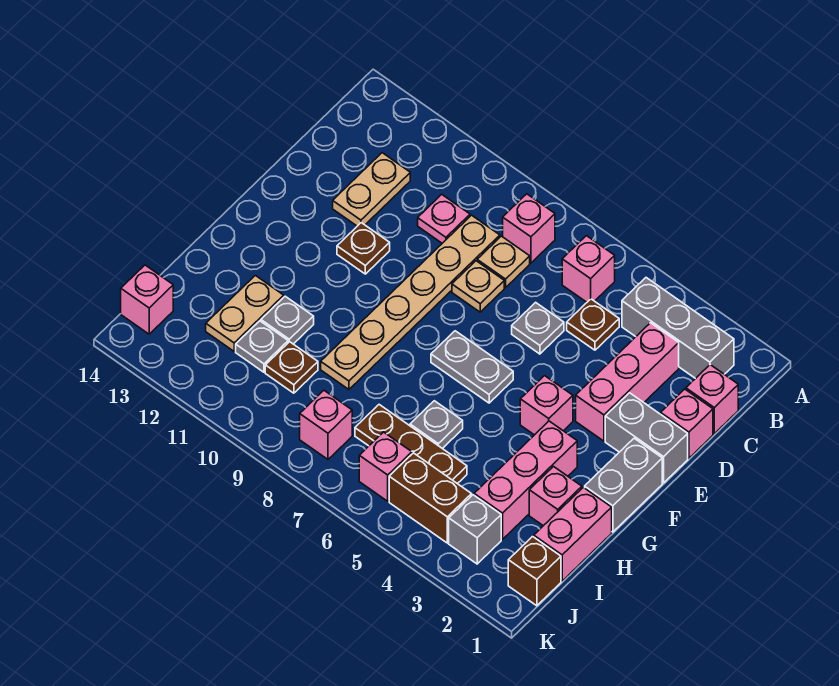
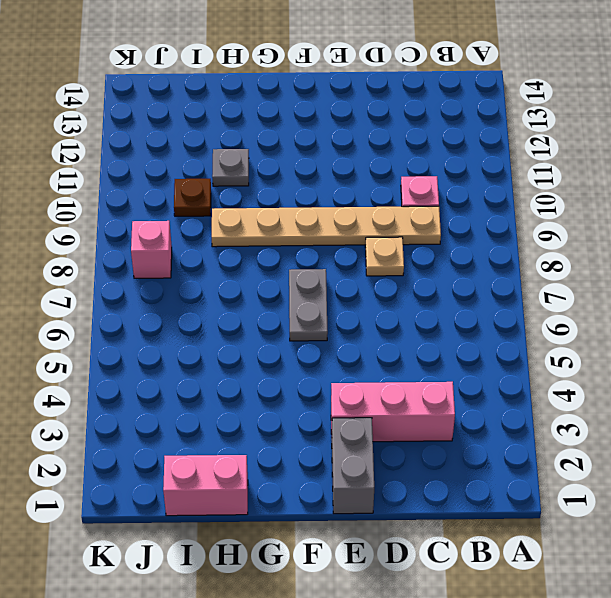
none -> grey 1x3 brick [622,278,734,379]
none -> pink 1x1 brick [562,236,615,302]
none -> pink 1x1 brick [503,194,555,263]
none -> pink 1x1 brick [686,365,738,434]

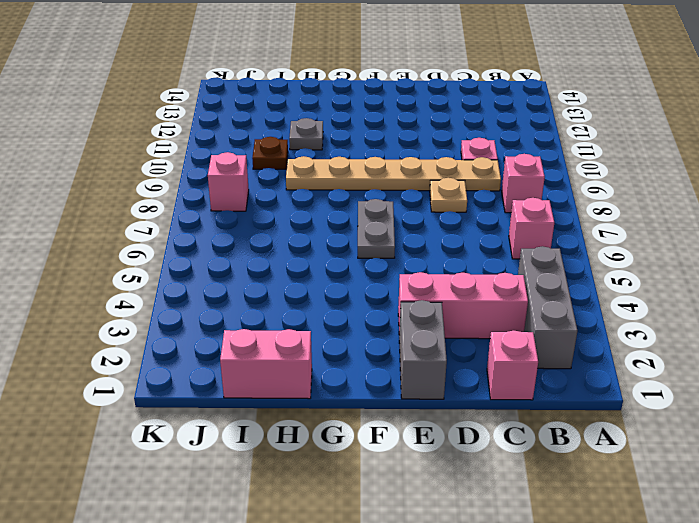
none -> brown 1x1 plate [567,299,619,350]
none -> tan 1x1 plate [477,236,530,288]
none -> tan 1x2 plate [333,153,410,226]
none -> pink 1x1 brick [661,389,713,458]

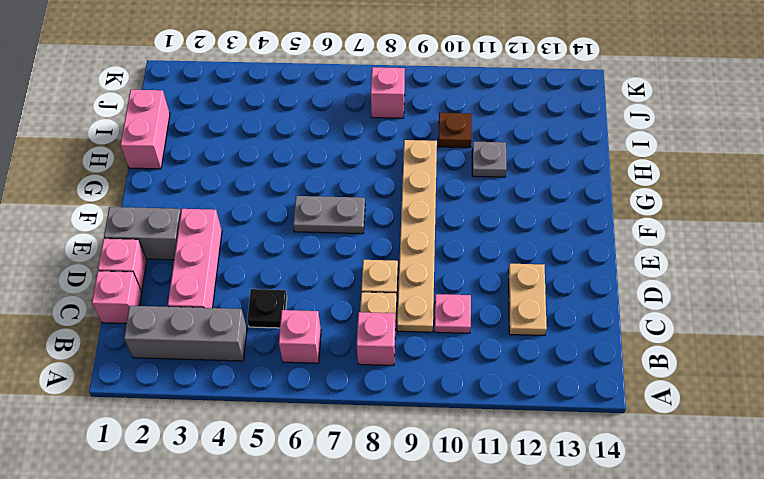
black 1x1 plate [247,289,287,328] -> brown 1x1 plate [567,299,619,350]
none -> grey 1x1 plate [512,302,564,354]
none -> brown 1x1 plate [337,223,390,274]
none -> grey 1x2 brick [585,438,662,532]
none -> pink 1x1 brick [520,376,573,435]

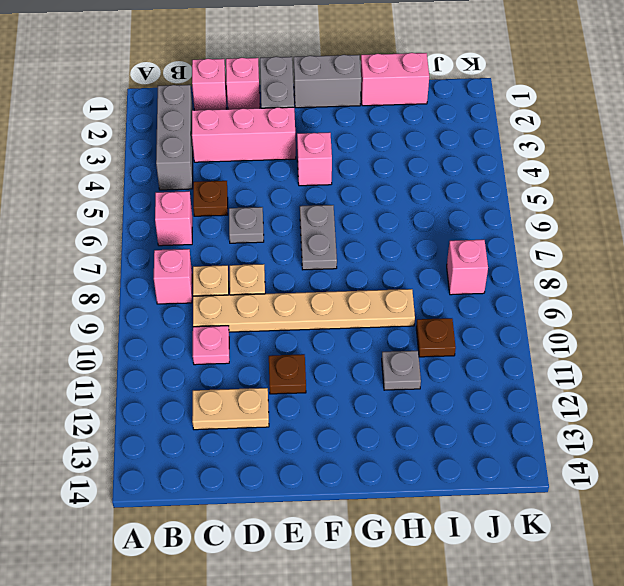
none -> pink 1x3 brick [474,421,577,539]
none -> pink 1x1 brick [529,467,582,526]
none -> grey 1x1 plate [410,401,463,449]
none -> tan 1x2 plate [206,275,284,351]

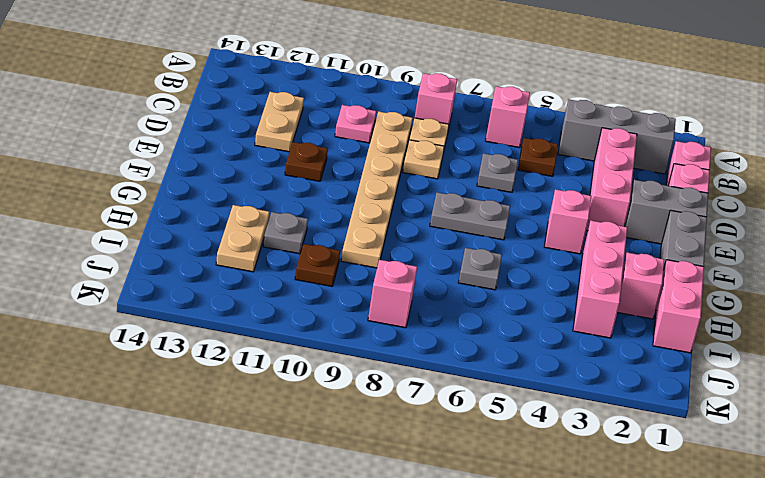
none -> brown 1x3 plate [355,405,467,484]
none -> grey 1x1 plate [236,321,288,372]
none -> brown 1x1 brick [508,537,561,606]
none -> grey 1x1 brick [449,495,501,564]

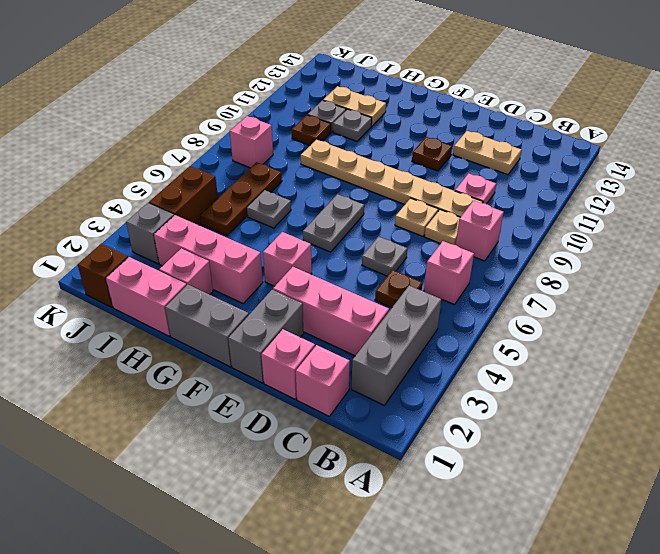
none -> pink 1x1 brick [359,432,412,501]
none -> pink 1x1 brick [121,265,173,334]

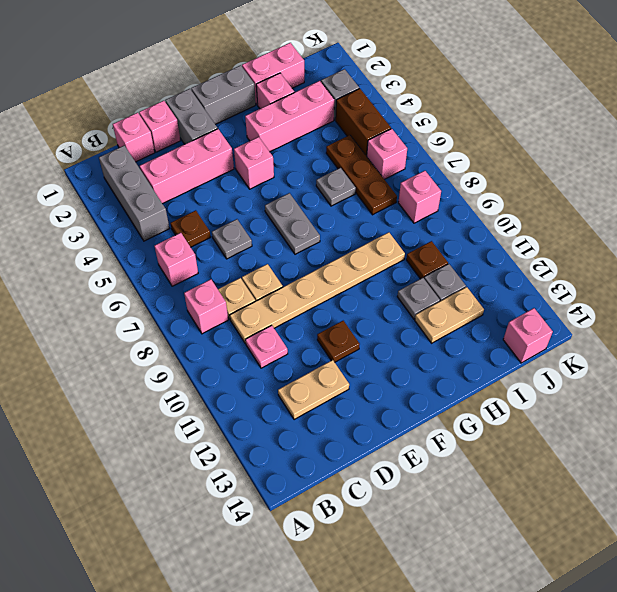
none -> brown 1x1 brick [508,537,561,606]

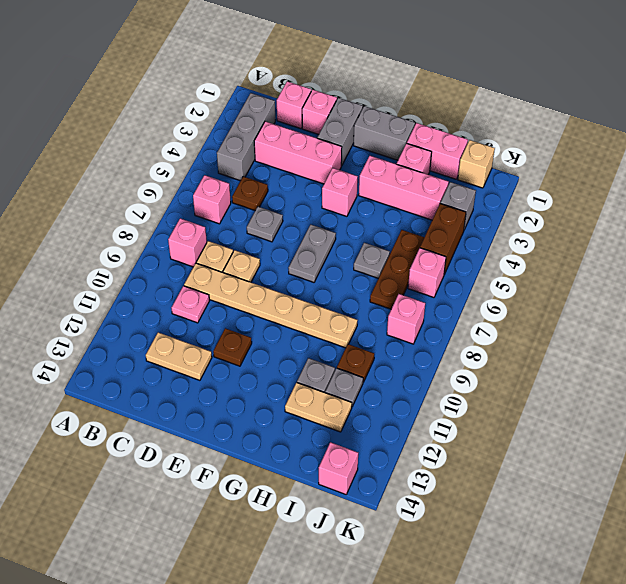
tan 1x1 brick [458,140,495,188] -> brown 1x1 brick [508,537,561,606]

